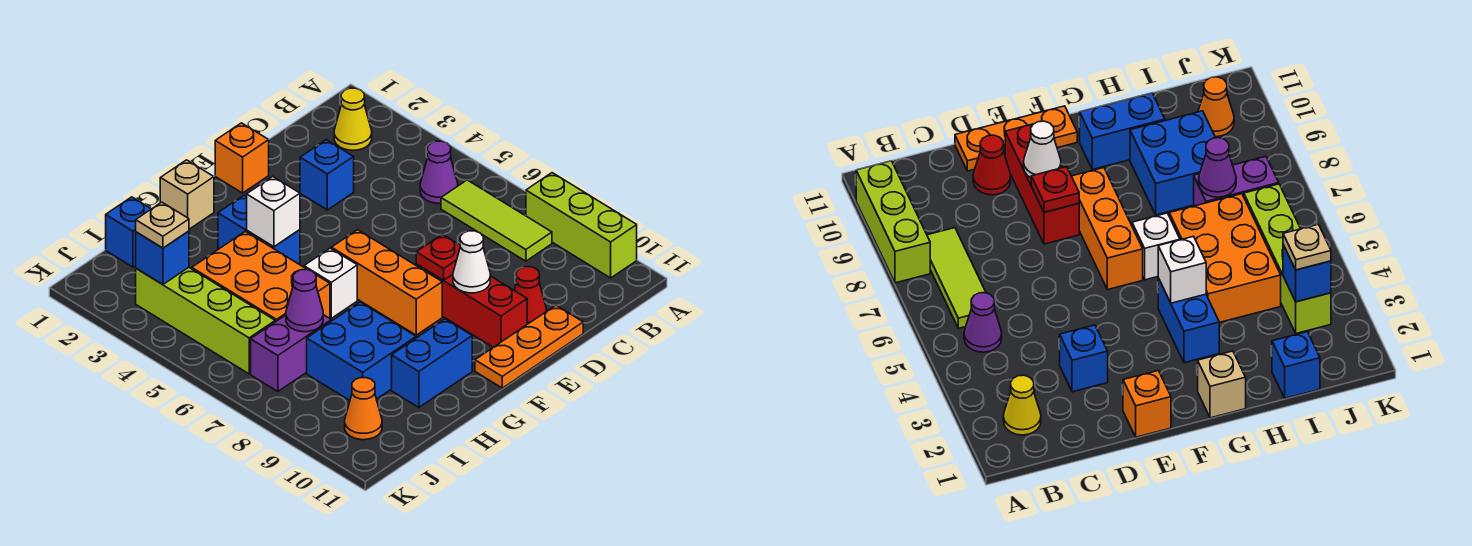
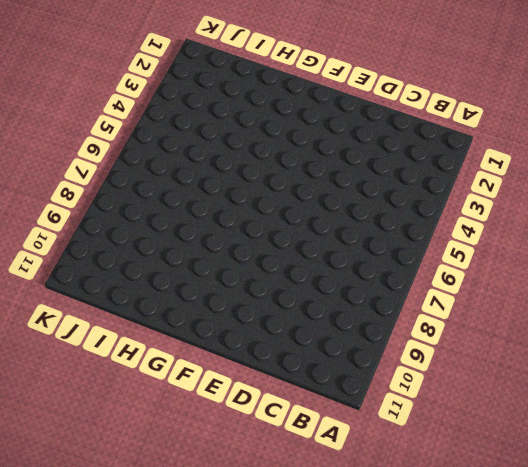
none -> lime 1x3 brick [526,173,637,278]
none -> yellow 1x1 cone [334,88,372,150]
none -> purple 1x1 cone [420,141,458,203]

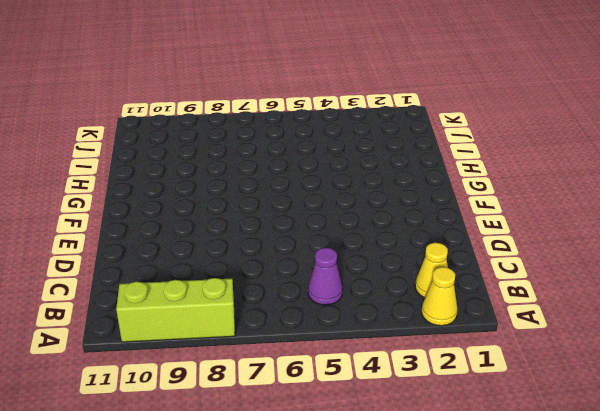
yellow 1x1 cone [422,267,458,326] -> none
none -> lime 1x3 tile [441,180,552,261]
none -> blue 1x1 brick [300,140,354,210]
none -> red 1x1 cone [514,267,547,324]

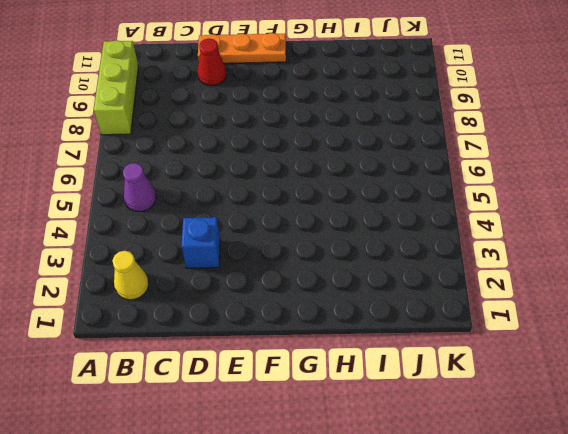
none -> lime 1x3 tile [441,180,552,261]
none -> orange 1x1 brick [215,123,269,193]
none -> red 1x3 brick [416,264,527,347]

